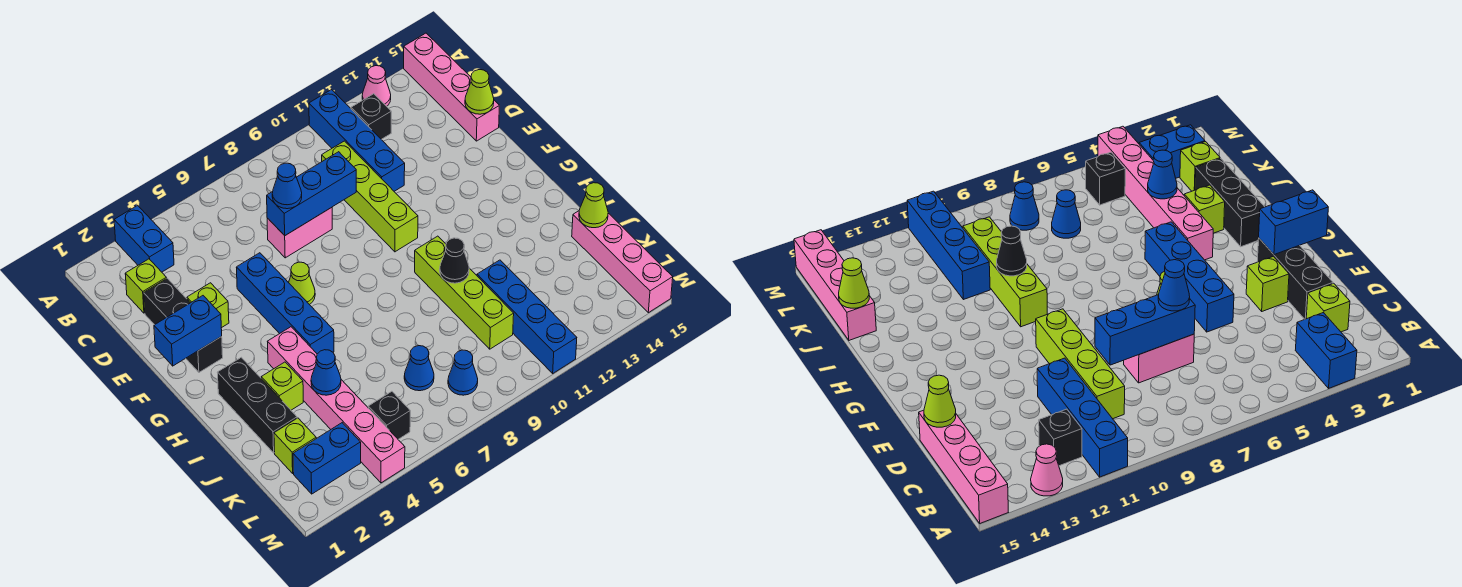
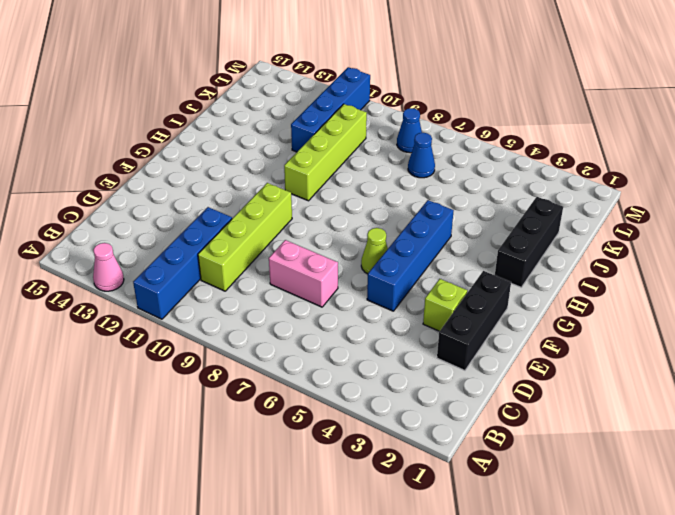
none -> blue 1x2 brick [114,205,174,272]
none -> pink 1x4 brick [404,33,499,141]
none -> black 1x1 brick [351,94,391,139]
none -> lime 1x1 brick [125,259,167,313]

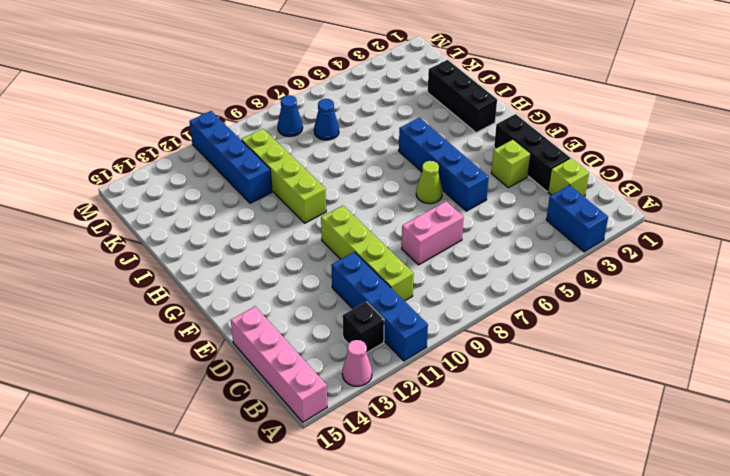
none -> pink 1x6 brick [268,327,405,483]
none -> lime 1x1 brick [261,362,303,410]
none -> pink 1x4 brick [572,211,673,313]
none -> lime 1x1 brick [274,418,316,473]

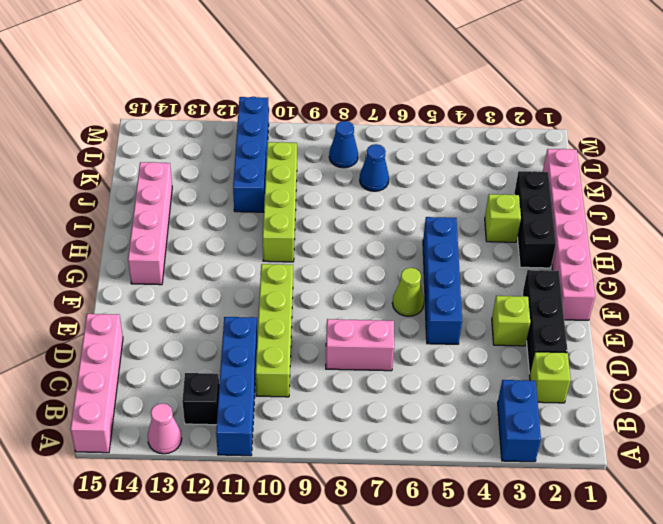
pink 1x6 brick [543,149,595,320] -> pink 1x6 brick moved to [268,327,405,483]
pink 1x4 brick [128,162,172,285] -> pink 1x4 brick moved to [572,211,673,313]
none -> lime 1x1 brick [274,418,316,473]
none -> blue 1x2 brick [293,423,361,494]
none -> black 1x1 brick [368,391,410,439]
none -> blue 1x3 brick [267,152,356,236]

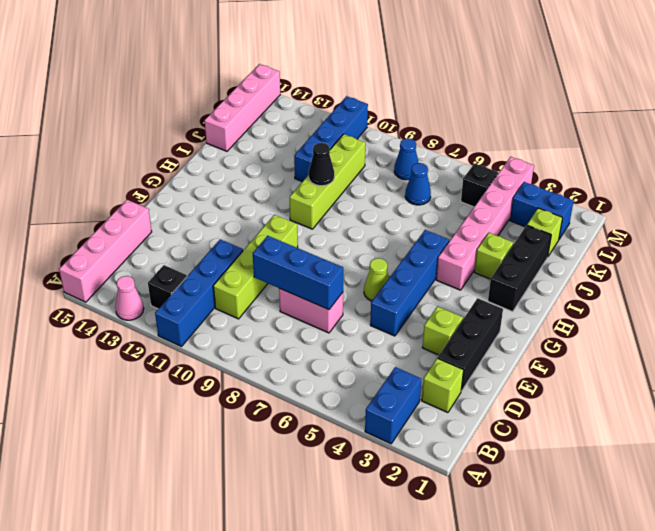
none -> lime 1x1 cone [465,70,494,114]
none -> blue 1x2 brick [154,296,222,366]
none -> blue 1x1 cone [311,350,341,395]
none -> lime 1x1 cone [579,183,608,228]

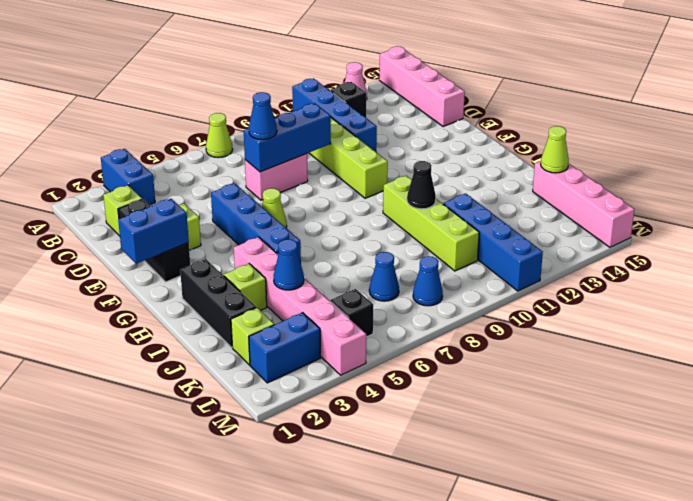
lime 1x1 cone [206,113,233,158] -> lime 1x1 cone moved to [465,70,494,114]

